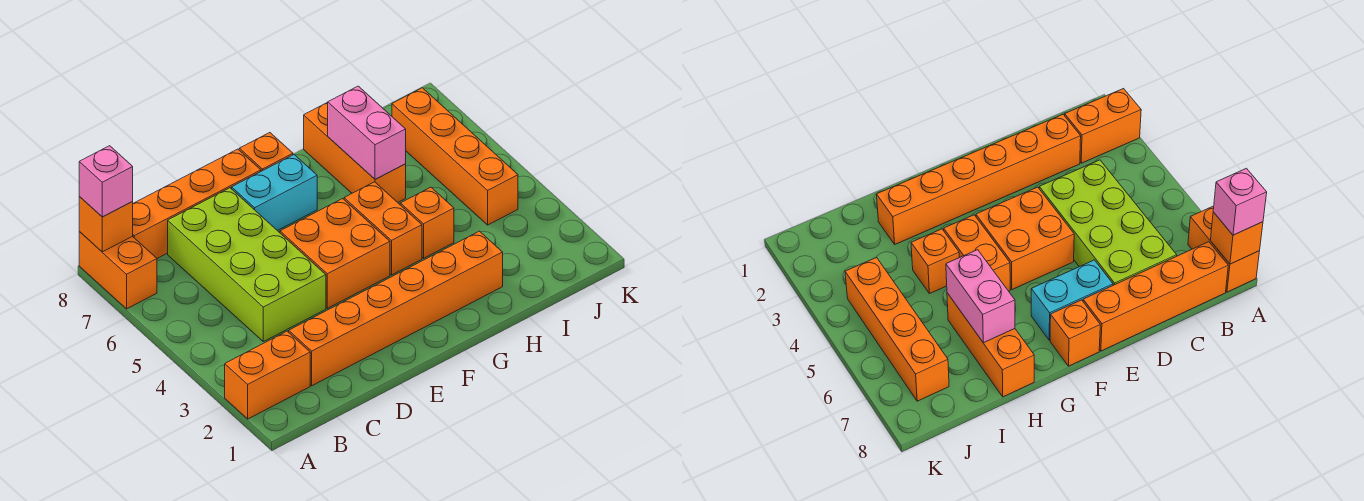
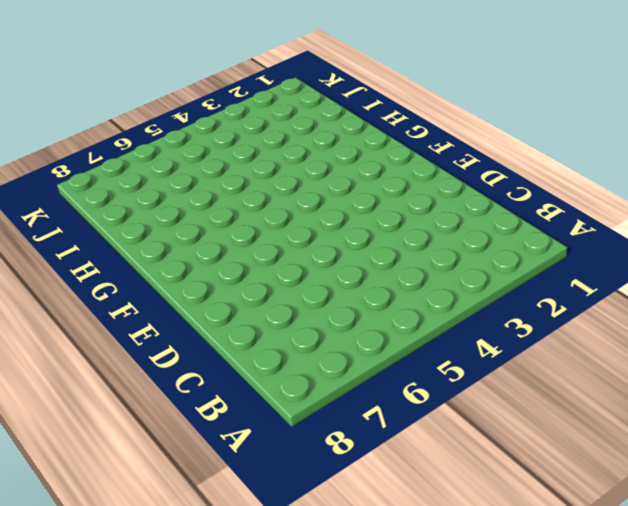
none -> orange 1x2 brick [225,331,310,419]
none -> orange 1x2 brick [79,232,157,309]
none -> orange 1x4 brick [133,149,261,258]

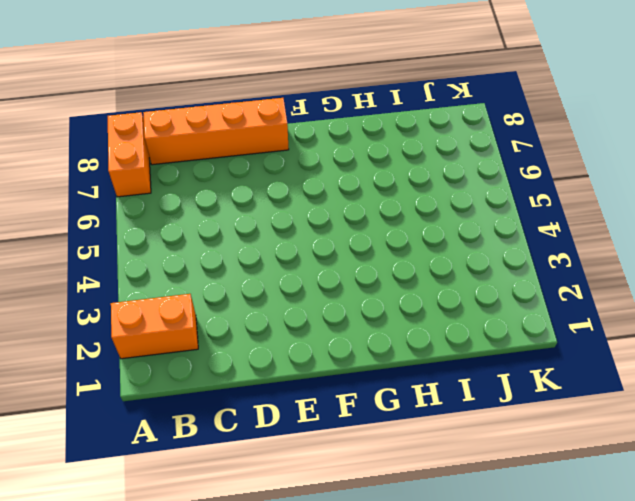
none -> orange 1x6 brick [289,231,503,386]
none -> lime 2x4 brick [168,188,326,342]
none -> orange 2x2 brick [280,199,390,308]

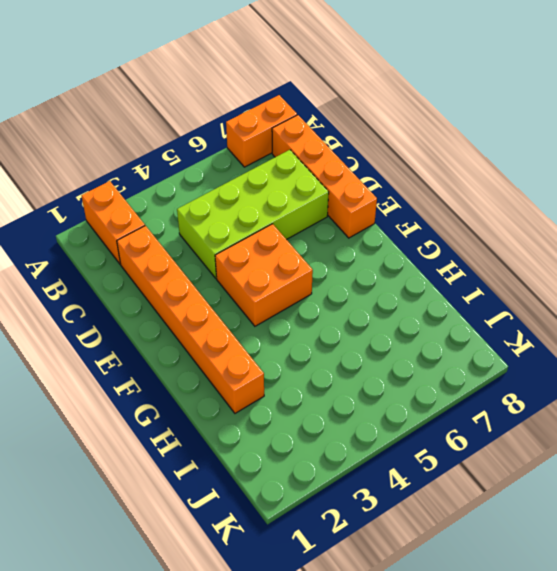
none -> cyan 1x2 brick [232,155,317,231]
none -> orange 1x1 brick [239,133,293,171]
none -> orange 1x2 brick [344,182,422,275]

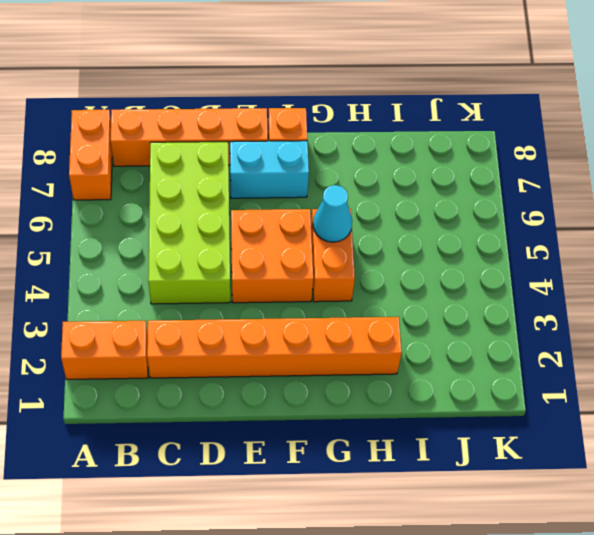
cyan 1x1 cone [313,185,352,242] -> none
none -> orange 1x1 brick [400,187,454,258]
none -> orange 1x3 brick [304,102,406,202]
none -> orange 1x4 brick [392,88,518,225]

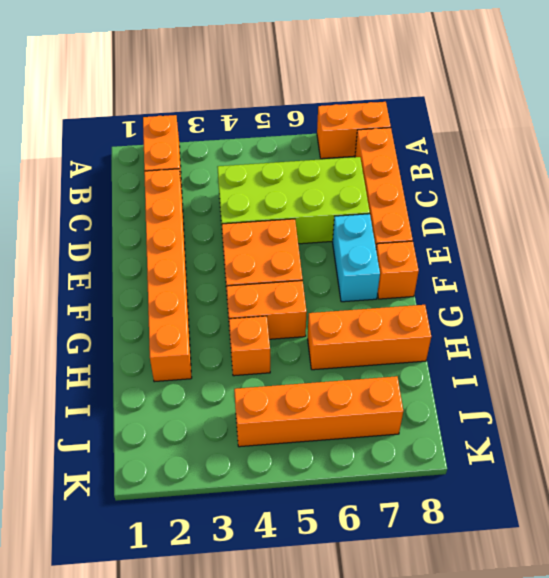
none -> orange 1x1 brick [79,197,133,252]
none -> pink 1x2 brick [328,86,406,179]
none -> pink 1x1 brick [79,146,133,217]

